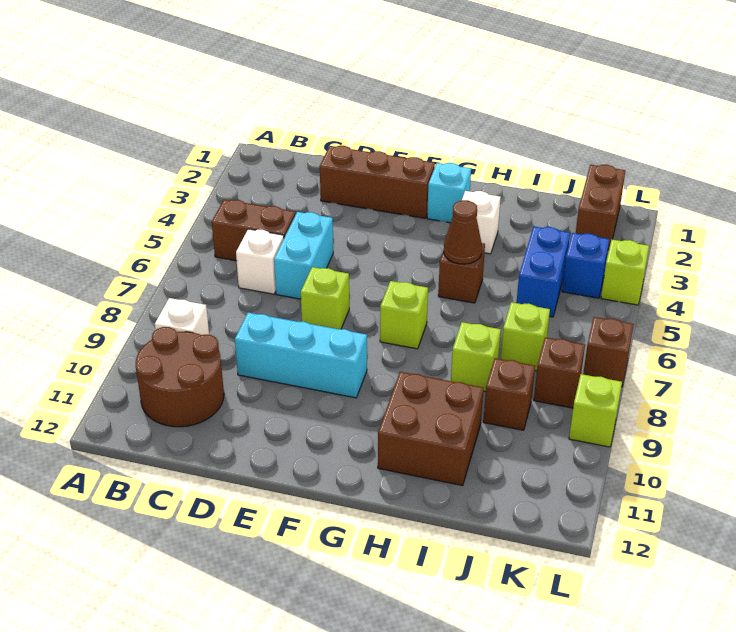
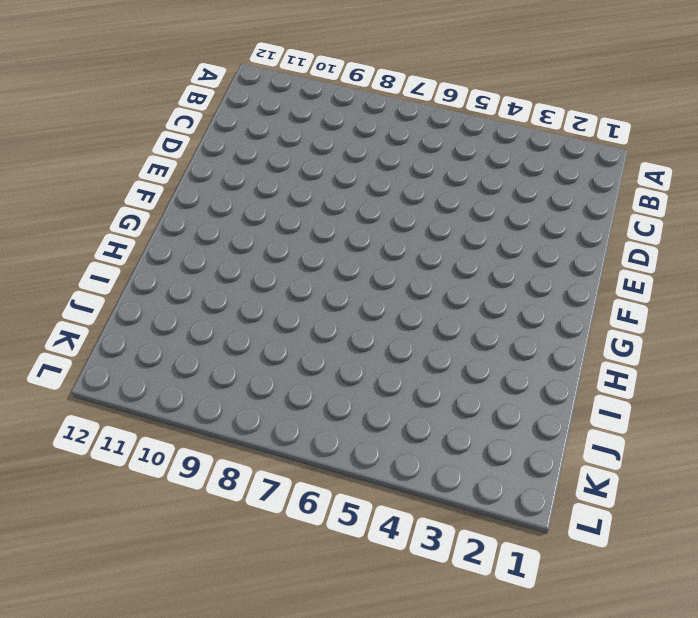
none -> brown 1x2 brick [212,199,296,261]
none -> white 1x1 brick [155,298,209,335]
none -> brown 2x2 round brick [136,327,224,427]

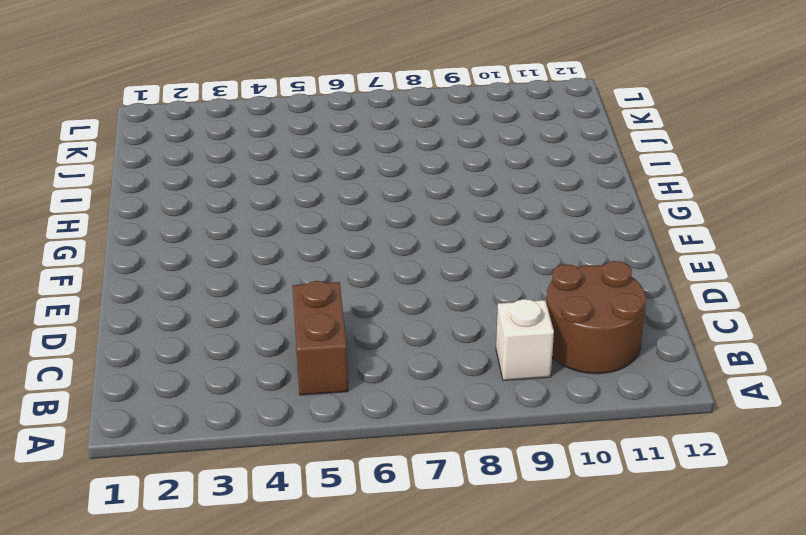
none -> white 1x1 brick [236,229,284,294]
none -> brown 1x3 brick [320,146,435,218]
none -> cyan 1x2 brick [274,212,333,299]

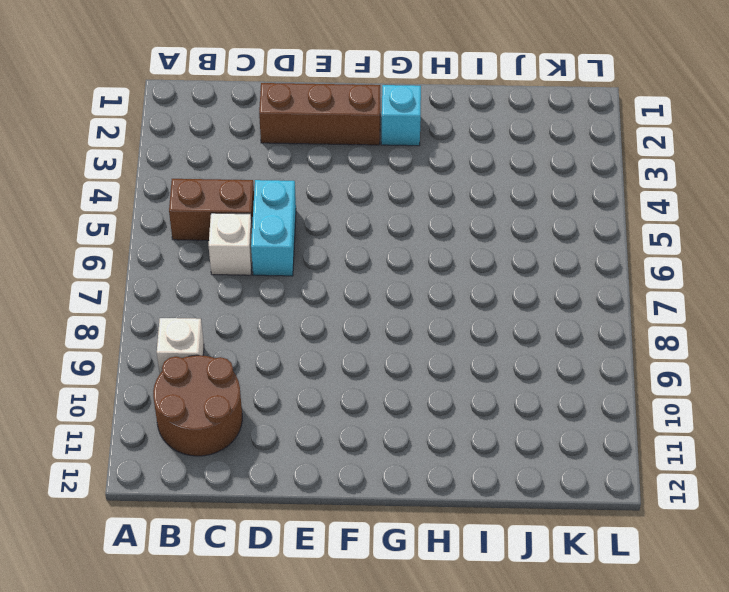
none -> cyan 1x3 brick [235,313,367,398]
none -> lime 1x1 brick [301,267,349,329]
none -> lime 1x1 brick [380,281,428,349]

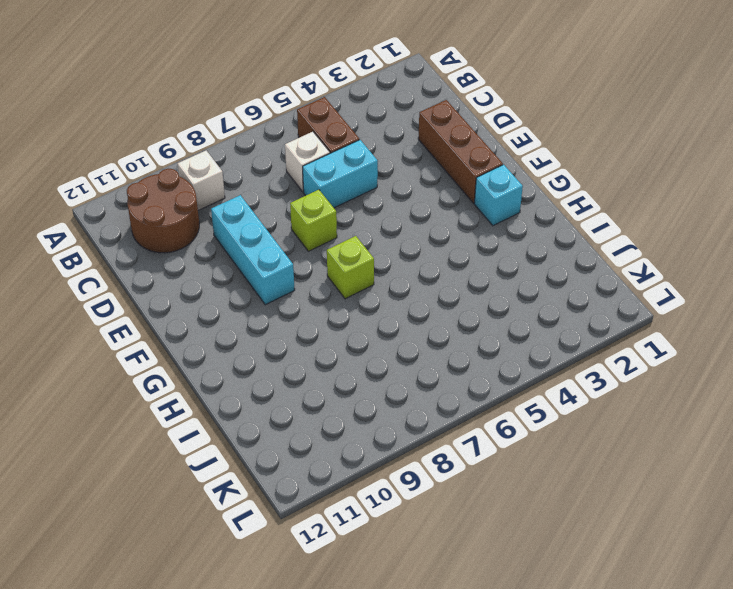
none -> white 1x1 brick [462,191,501,254]
none -> brown 1x1 brick [438,243,485,303]
none -> brown 2x2 brick [378,372,484,486]

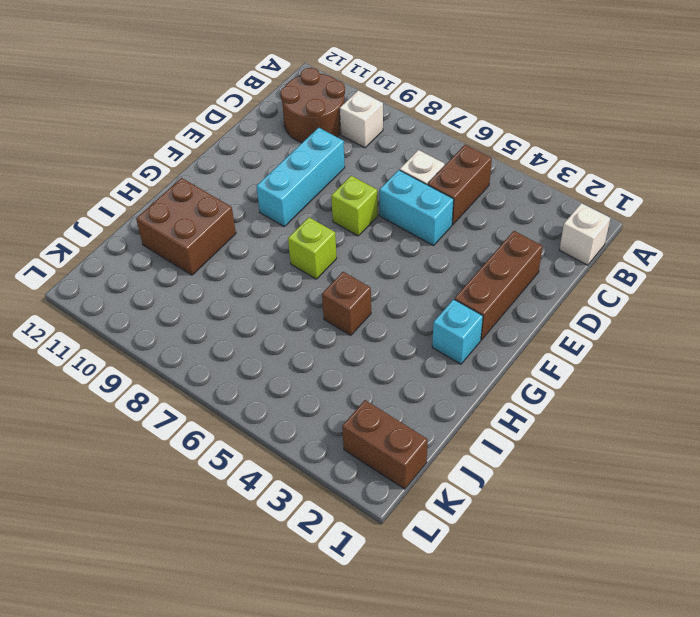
white 1x1 brick [559,203,610,265] -> white 1x1 brick moved to [462,191,501,254]
none -> lime 1x1 brick [451,322,501,392]
none -> blue 1x2 brick [517,227,570,317]
none -> lime 1x1 brick [501,302,550,371]

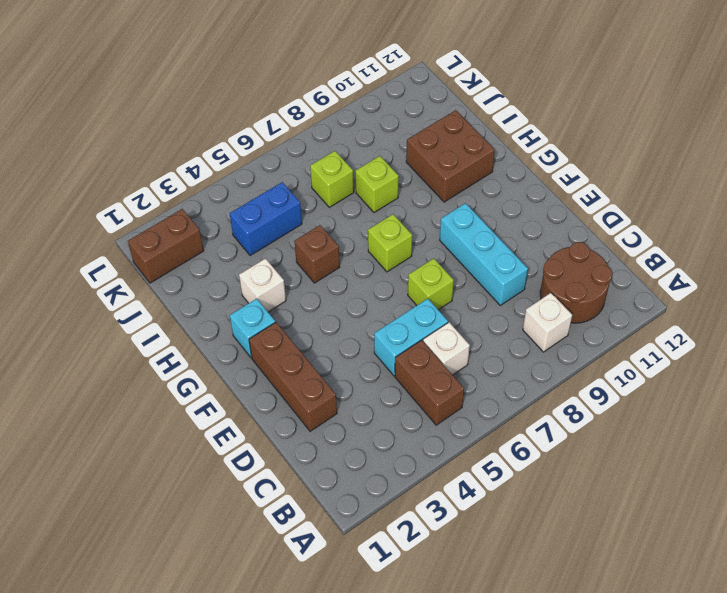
none -> brown 1x1 brick [483,358,535,430]
none -> blue 1x1 brick [562,233,609,298]
none -> brown 1x1 brick [534,337,585,408]

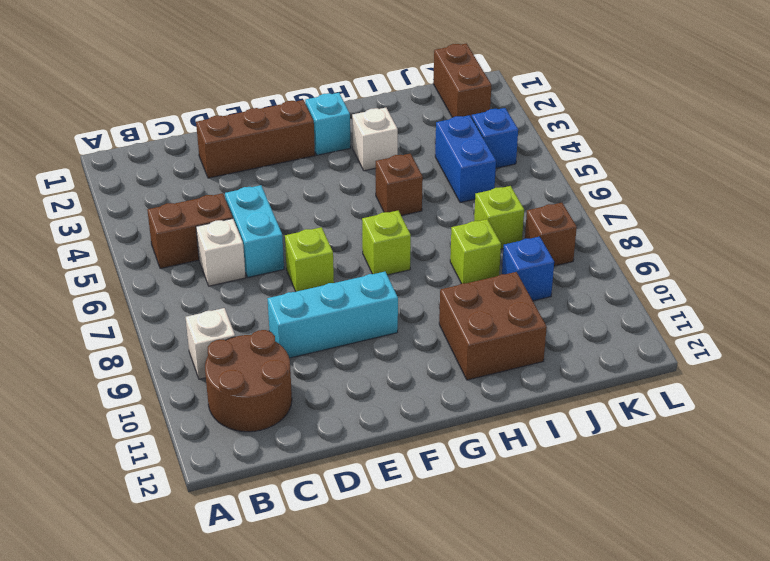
blue 1x1 brick [502,236,554,301] -> brown 1x1 brick [483,358,535,430]
none -> lime 1x1 brick [601,239,649,305]
none -> brown 1x1 brick [583,317,634,387]
none -> lime 1x1 brick [569,374,622,447]

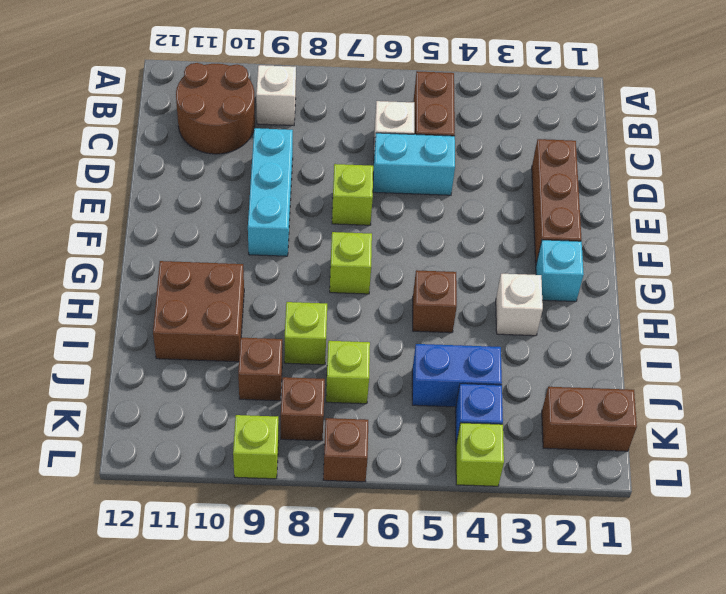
none -> brown 1x1 cone [444,200,482,264]

